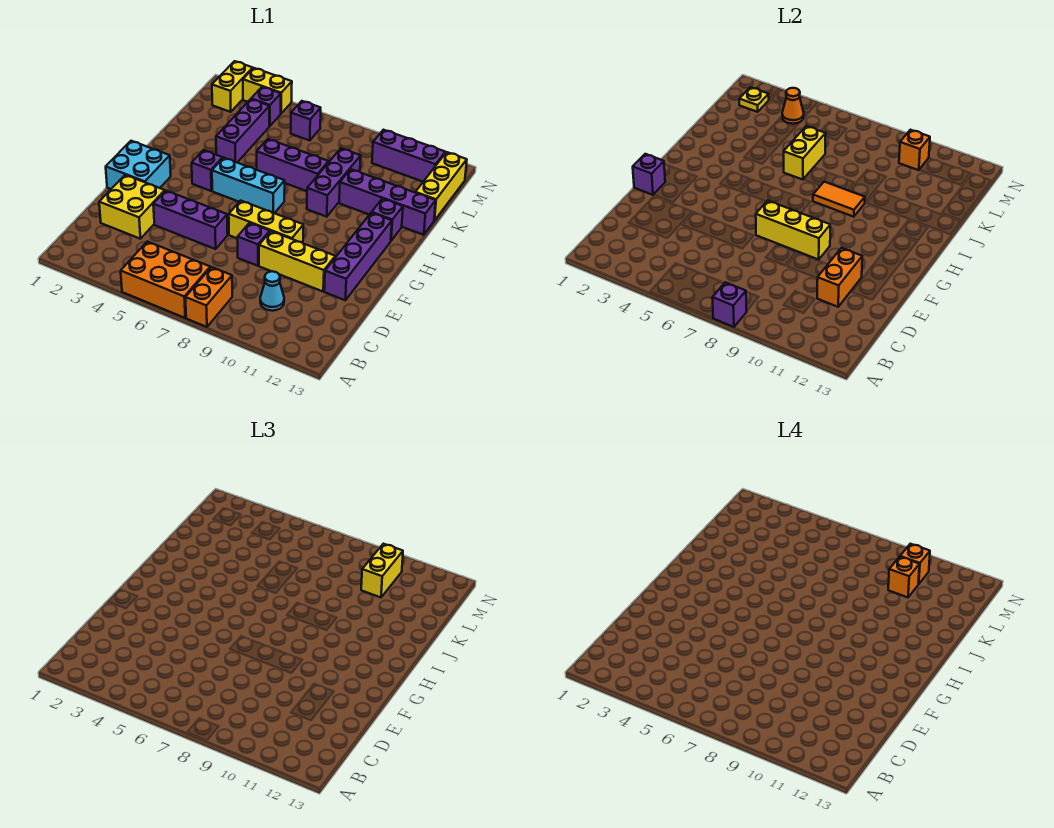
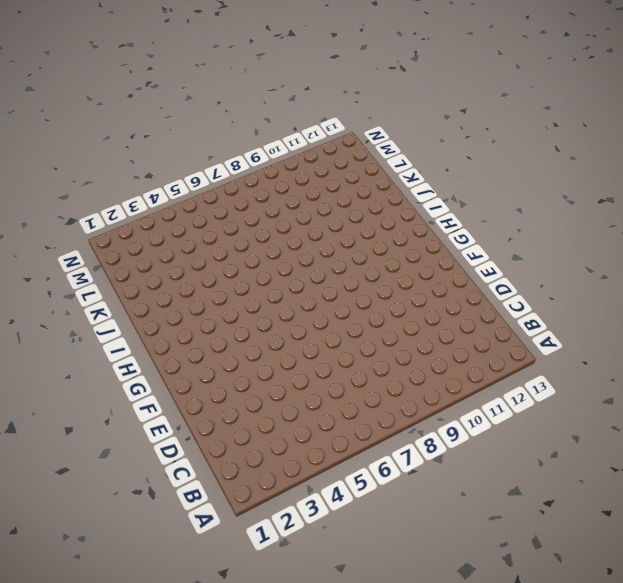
none -> orange 2x3 brick [121,241,210,318]
none -> orange 1x2 brick [185,267,232,327]
none -> cyan 1x1 cone [260,271,284,311]
none -> yellow 2x2 brick [99,175,165,239]

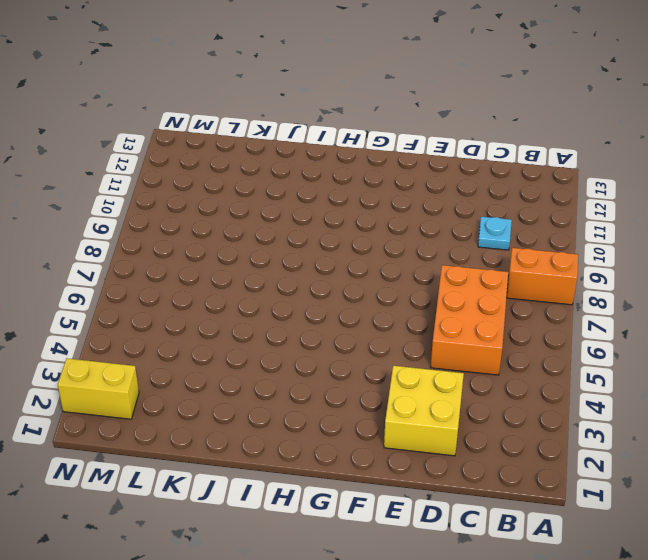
orange 2x3 brick [431,265,508,375] -> orange 2x3 brick moved to [121,241,210,318]
cyan 1x1 plate [478,217,512,250] -> cyan 1x1 cone [260,271,284,311]
none -> purple 1x3 brick [153,191,228,249]
none -> purple 1x1 brick [238,223,270,266]
none -> yellow 1x3 brick [259,231,335,291]
none -> purple 1x4 brick [324,213,392,300]

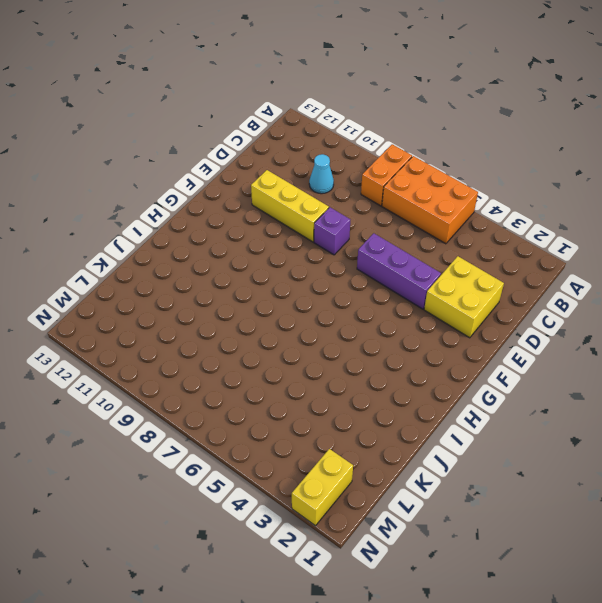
none -> purple 1x4 brick [324,213,392,300]
none -> cyan 2x2 brick [106,141,171,189]
none -> yellow 1x3 brick [229,201,303,243]
none -> purple 1x1 brick [192,150,223,191]

